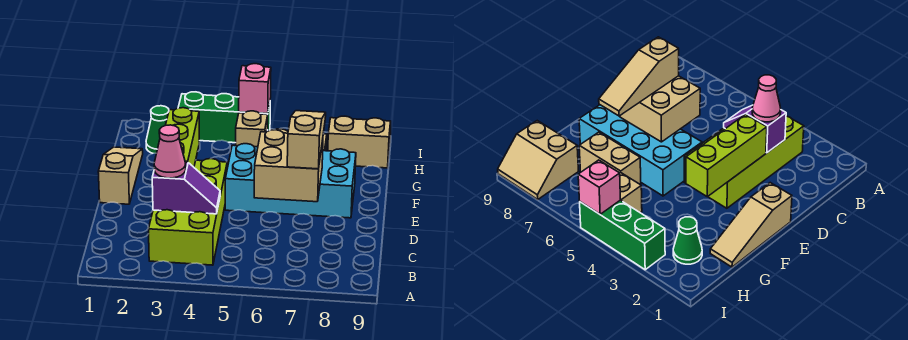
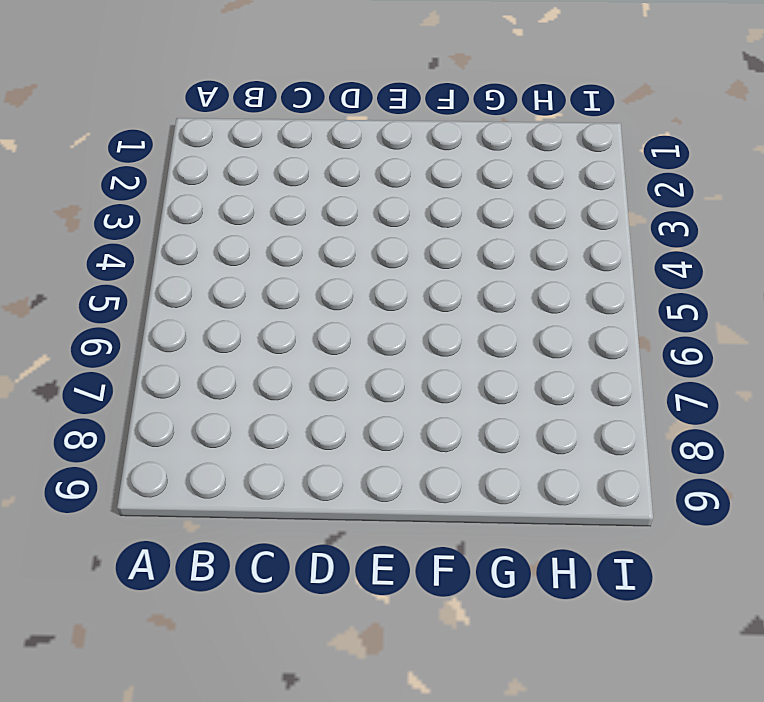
none -> lime 2x4 brick [149,159,227,265]
none -> tan 1x3 slope [98,147,143,204]
none -> cyan 2x4 brick [225,144,356,218]

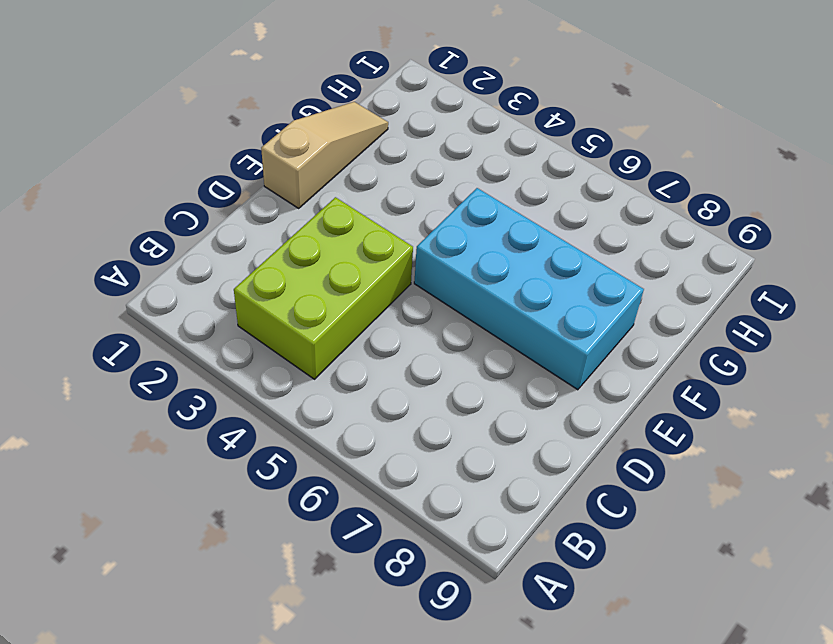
lime 2x3 brick [234,197,413,379] -> lime 2x4 brick [149,159,227,265]
none -> tan 1x2 brick [579,132,641,184]
none -> green 1x1 cone [146,106,169,153]
none -> tan 1x1 brick [236,111,268,147]

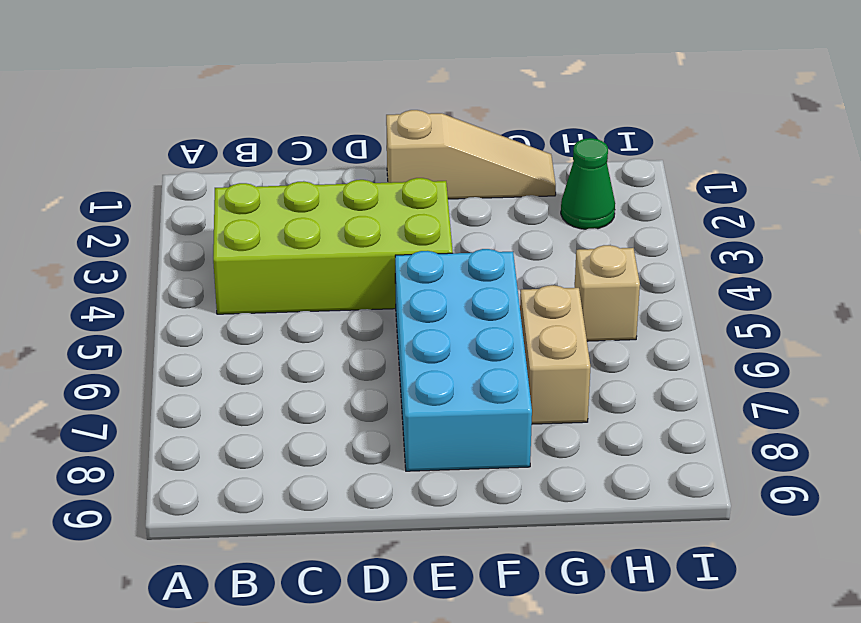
none -> tan 2x2 slope [328,116,391,168]
none -> green 1x3 brick [178,92,270,143]
none -> purple 1x2 slope [152,162,220,214]

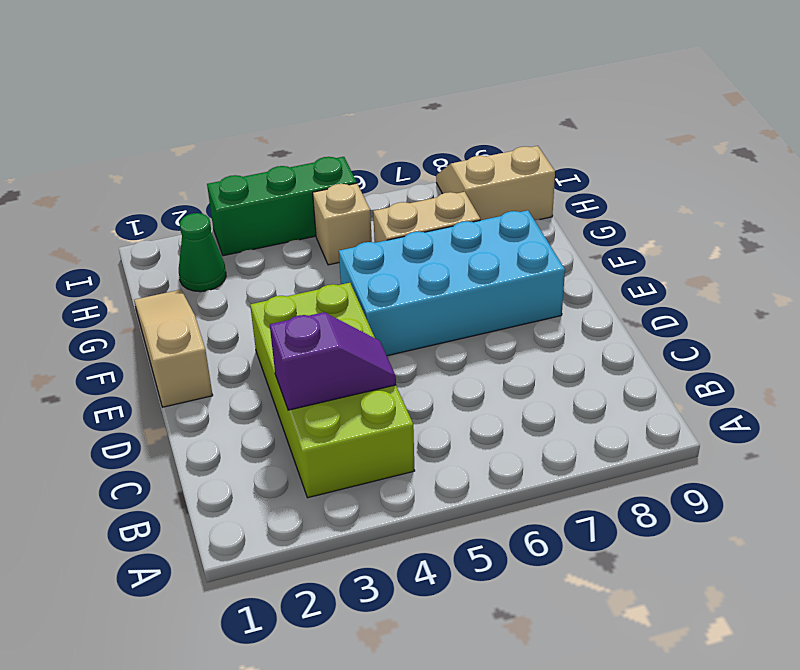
none -> lime 1x3 brick [166,108,199,167]
none -> tan 2x2 brick [254,130,323,202]
none -> pink 1x1 brick [239,64,271,113]

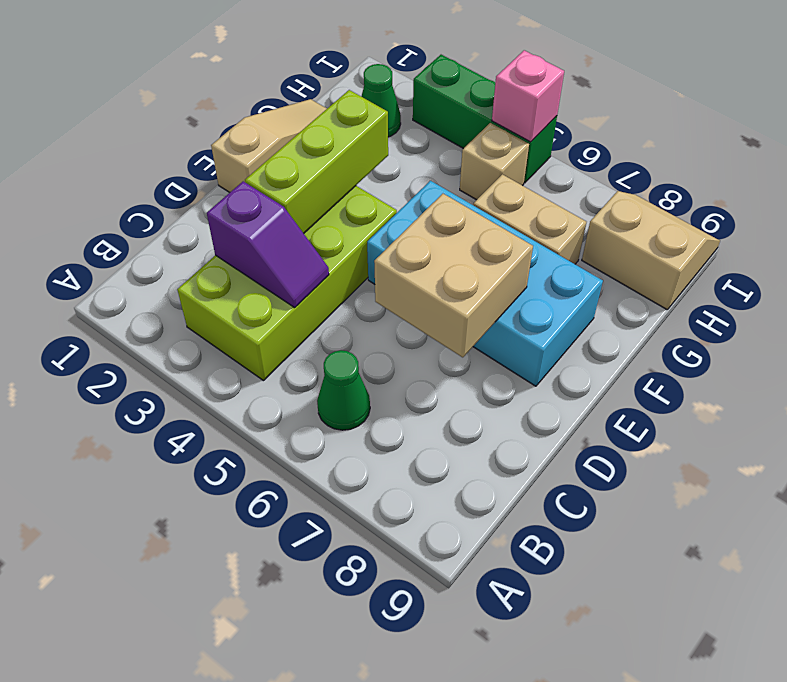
green 1x1 cone [317,350,370,430] -> none
none -> pink 1x1 cone [154,125,186,178]
none -> tan 1x3 slope [287,111,326,169]

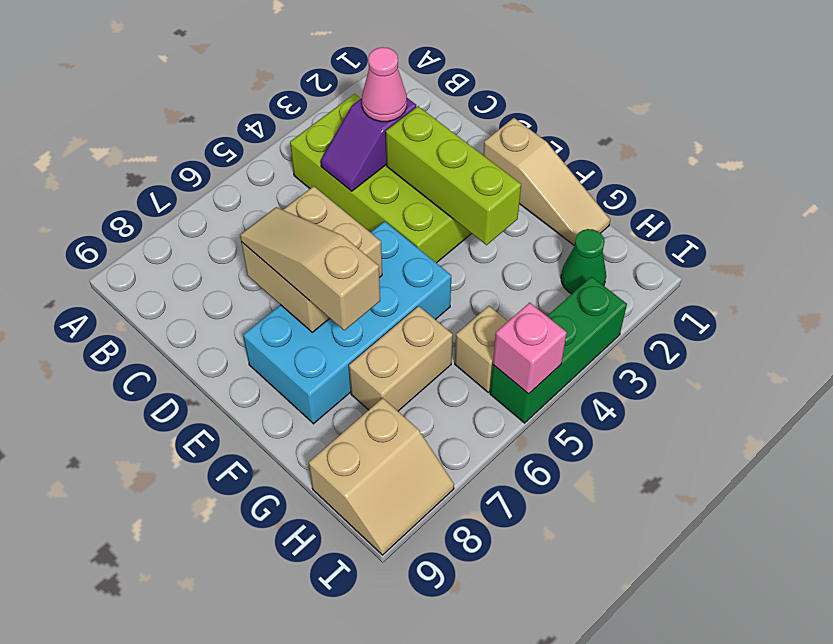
tan 1x3 slope [240,207,380,330] -> tan 1x3 slope turned to [287,111,326,169]

